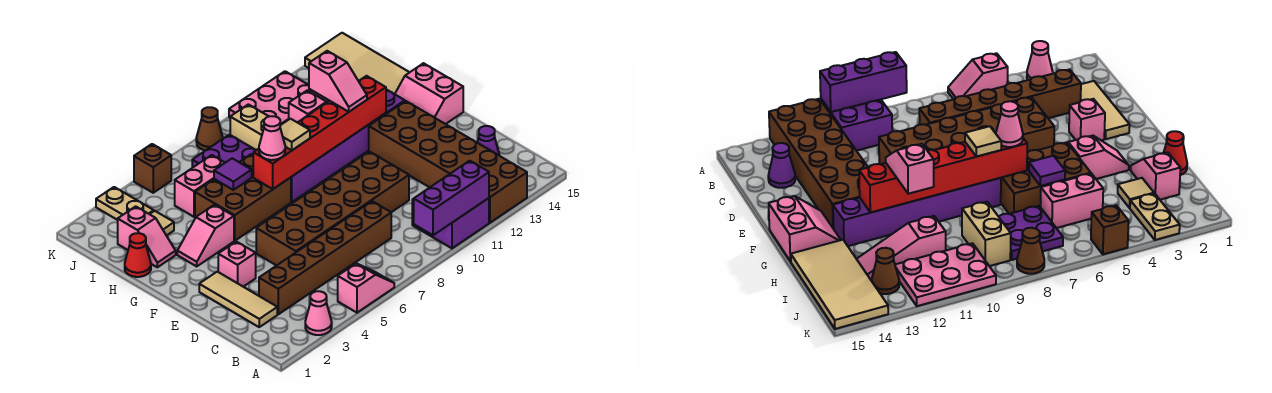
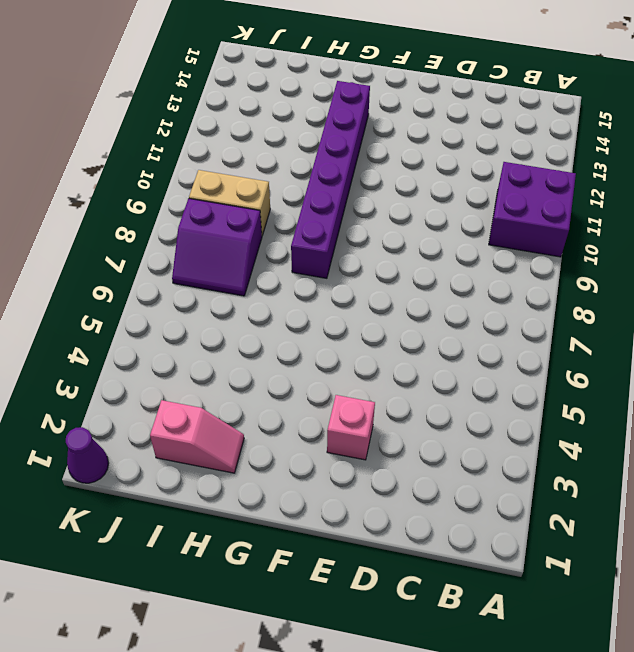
purple 2x2 slope [172,199,262,296] -> purple 2x2 plate [192,135,256,168]
purple 1x1 cone [66,427,109,483] -> purple 1x1 cone moved to [477,126,500,156]
none -> pink 1x1 cone [305,291,332,335]
none -> pink 1x2 slope [338,263,394,313]
none -> brown 2x6 brick [369,101,527,223]
none -> tan 1x3 tile [199,272,277,327]

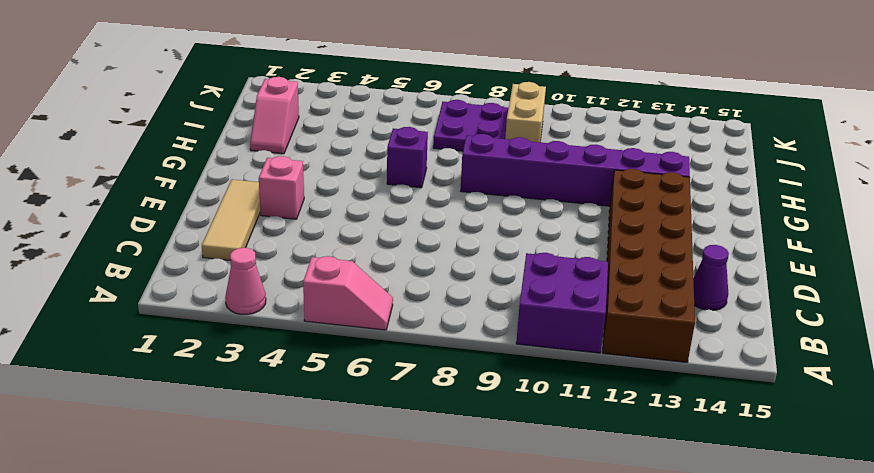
purple 1x1 brick [387,127,428,188] -> brown 2x3 brick [195,154,291,241]
none -> brown 1x6 brick [259,201,391,314]
none -> brown 2x6 brick [256,152,409,266]
none -> pink 2x2 slope [395,63,463,124]
none -> pink 1x2 slope [177,205,234,266]

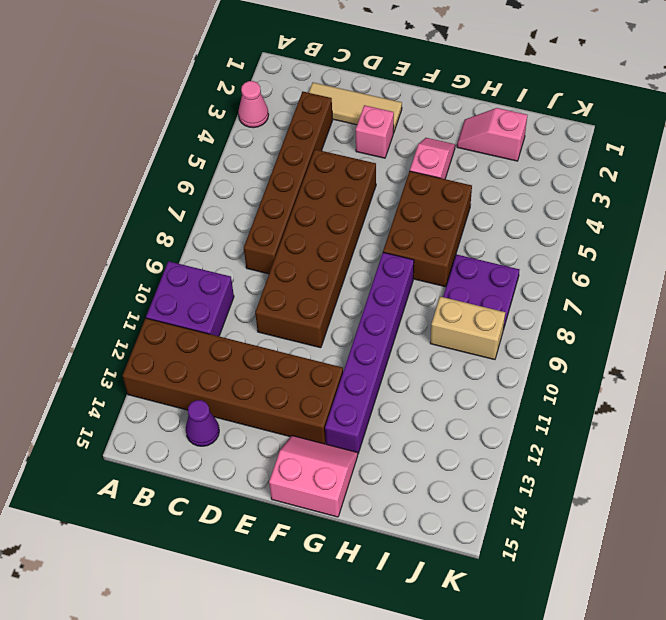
none -> pink 1x2 slope [338,263,394,313]
none -> red 1x1 cone [125,233,151,277]
none -> tan 2x4 tile [305,33,410,94]
none -> tan 1x1 tile [150,211,174,236]

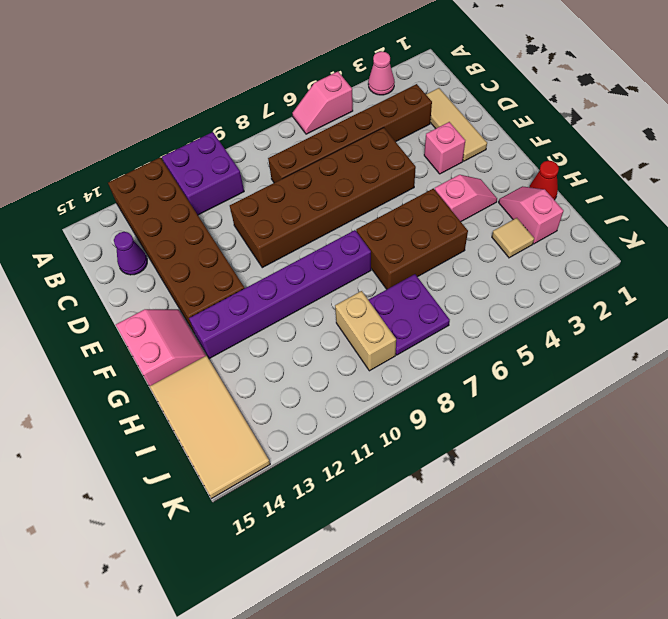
none -> pink 1x2 brick [175,155,225,217]
none -> pink 1x3 slope [289,90,329,122]
none -> tan 1x2 plate [96,187,154,220]
none -> pink 2x3 plate [229,71,311,124]

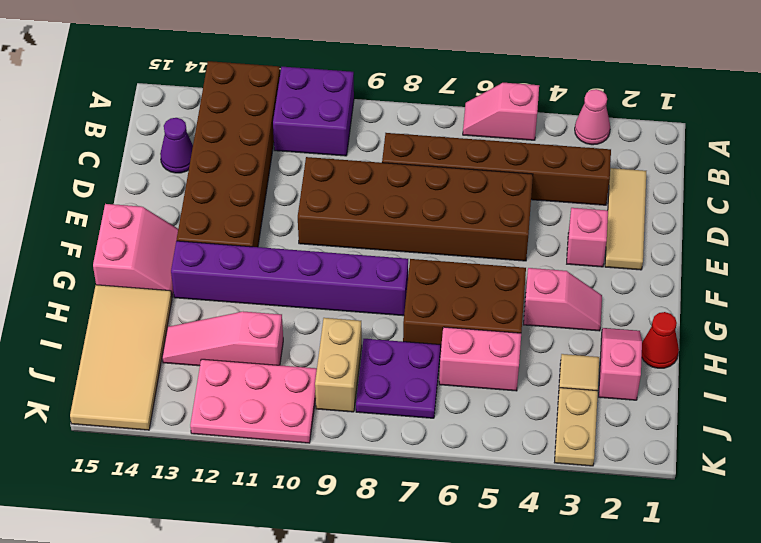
none -> brown 1x1 cone [872,248,899,294]
none -> brown 1x1 brick [134,144,171,193]
none -> brown 1x1 cone [196,107,223,151]
none -> purple 1x3 brick [414,161,489,235]

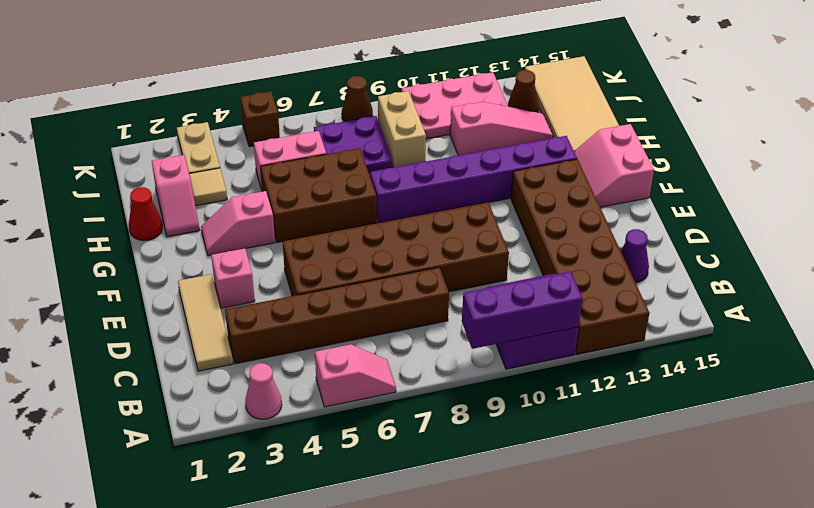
none -> red 1x6 brick [253,76,386,189]
none -> purple 1x1 tile [214,158,252,190]
none -> pink 1x1 cone [259,116,285,160]
none -> tan 1x1 tile [280,119,310,150]

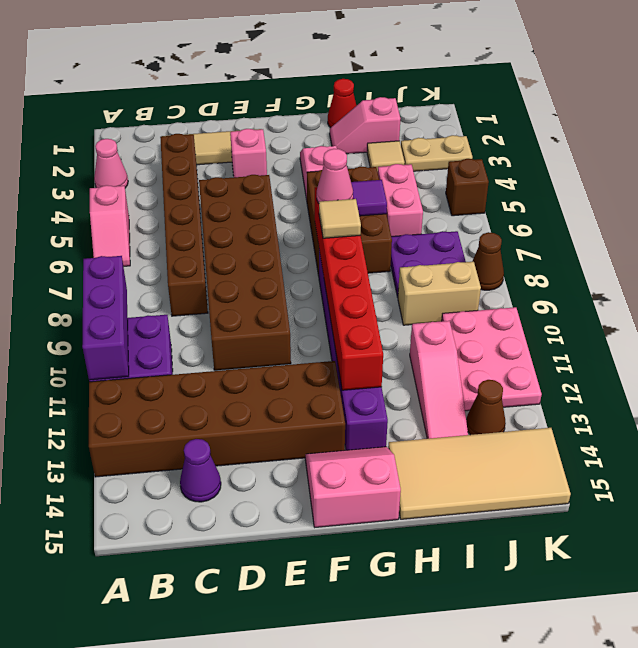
none -> pink 1x2 slope [309,51,367,112]

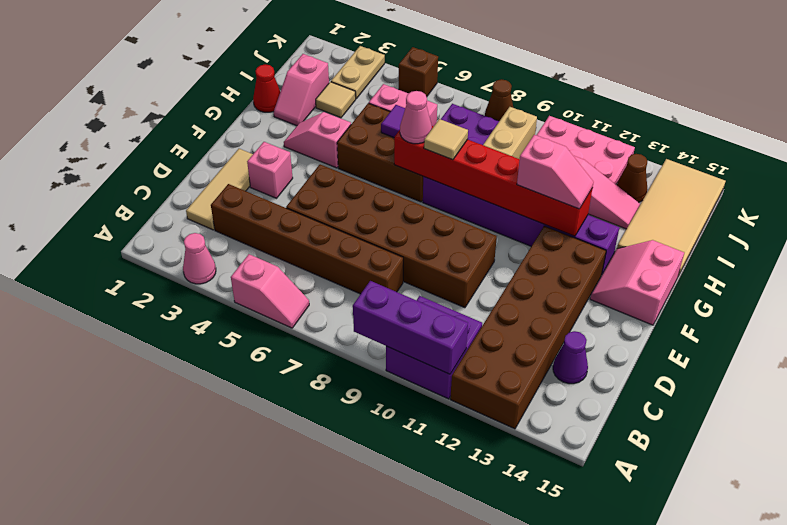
pink 1x2 slope [517,135,594,209] -> pink 1x2 slope turned to [309,51,367,112]

